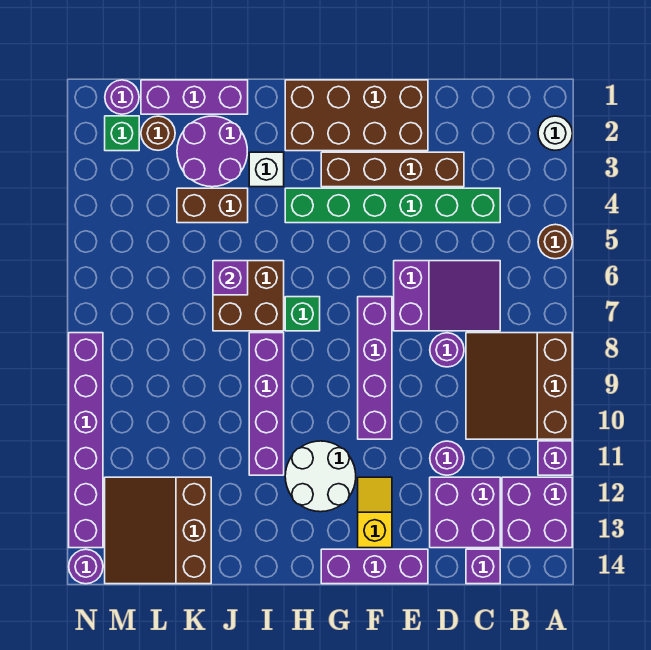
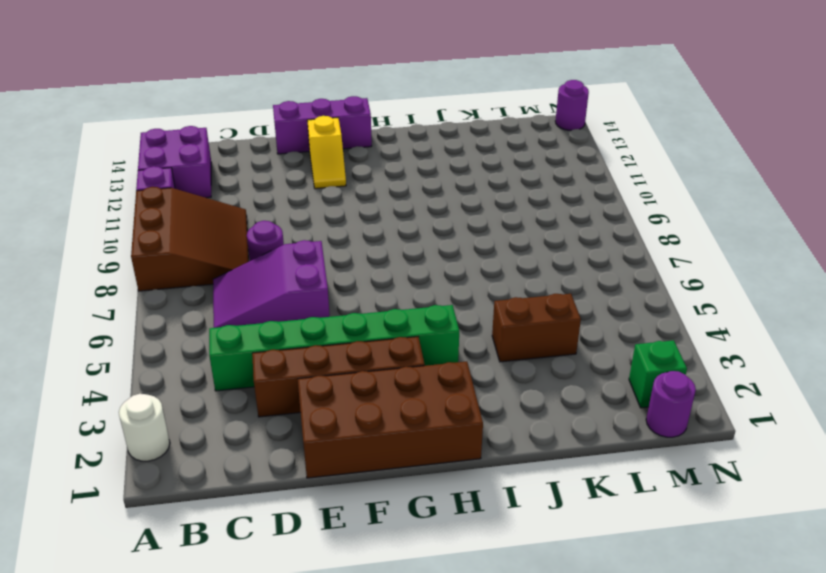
none -> brown 1x1 round brick [538,224,572,259]
none -> purple 2x2 brick [430,477,500,548]
none -> purple 1x1 brick [466,549,500,584]
none -> purple 1x1 round brick [430,441,464,475]

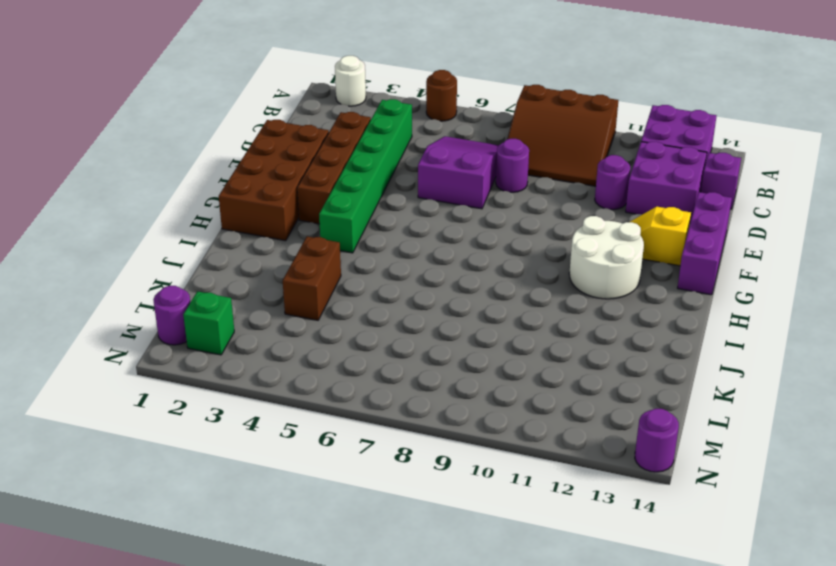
none -> purple 1x1 brick [538,441,572,475]
none -> purple 1x4 brick [358,297,392,439]
none -> green 1x1 brick [285,297,320,331]
none -> white 1x1 brick [249,152,284,187]

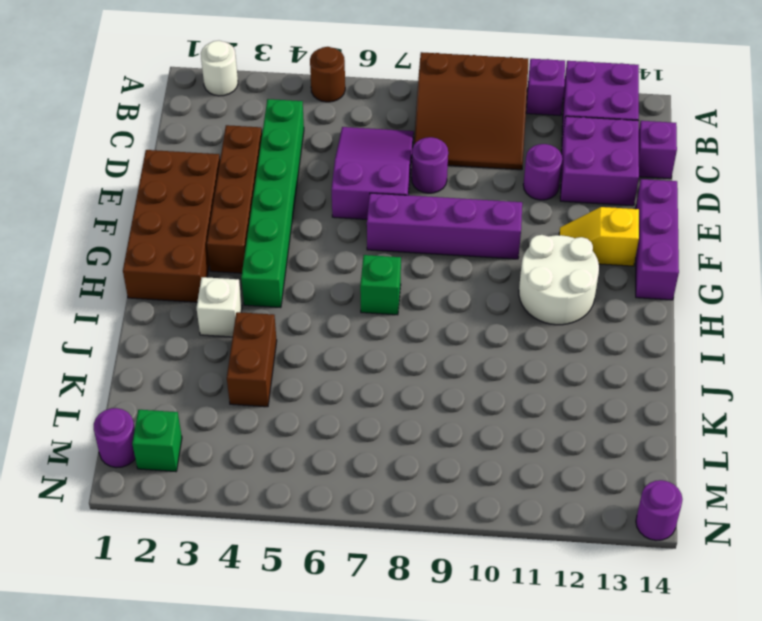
none -> brown 2x2 brick [213,261,284,331]
none -> purple 1x4 brick [249,333,284,475]
none -> purple 1x3 brick [141,80,248,114]
none -> purple 2x2 round brick [177,116,247,187]

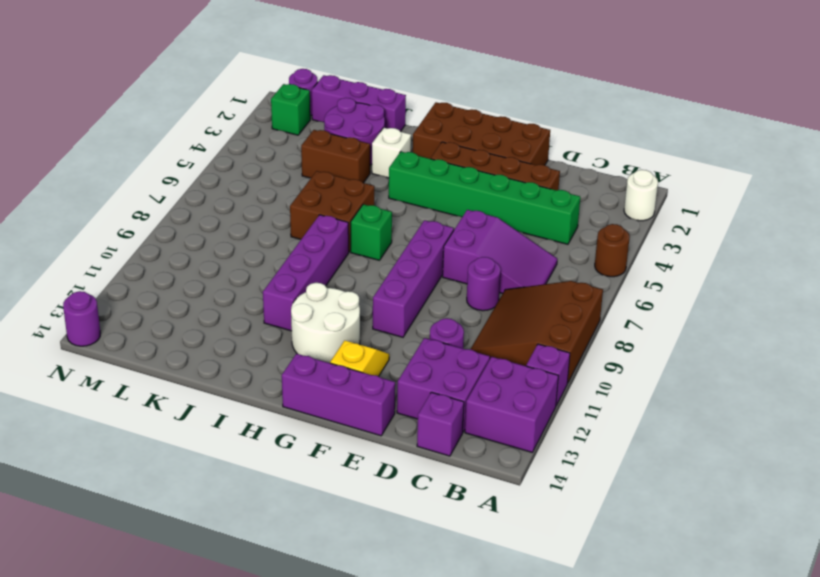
none -> brown 3x3 slope [105,477,211,584]
none -> brown 1x1 round brick [141,116,175,150]
none -> purple 1x6 brick [69,333,103,548]
none -> purple 1x1 brick [213,261,248,295]

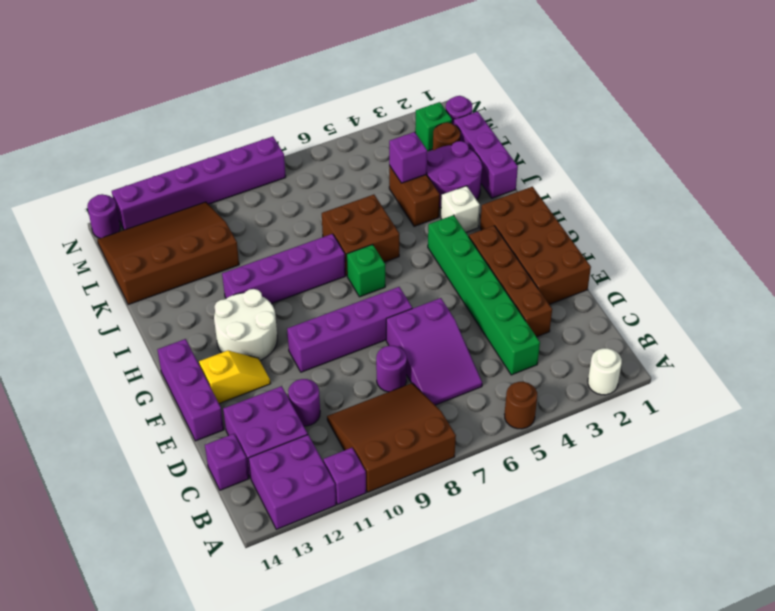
purple 1x1 brick [389,132,427,183] -> purple 1x1 brick moved to [213,261,248,295]
brown 3x4 slope [97,202,239,305] -> brown 3x3 slope [105,477,211,584]

